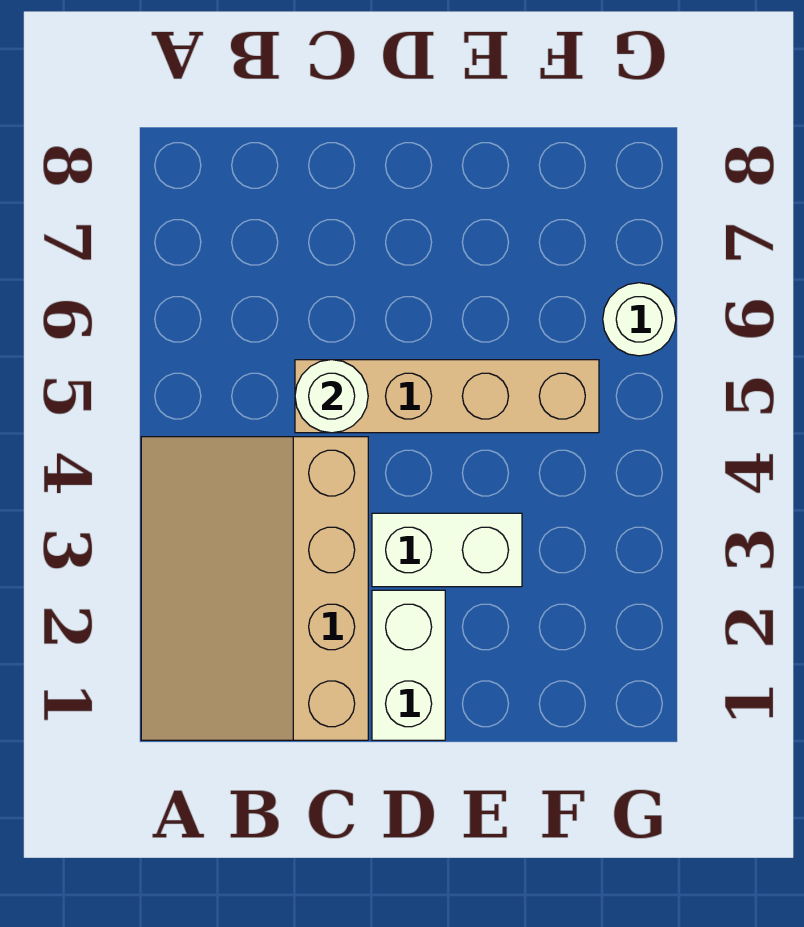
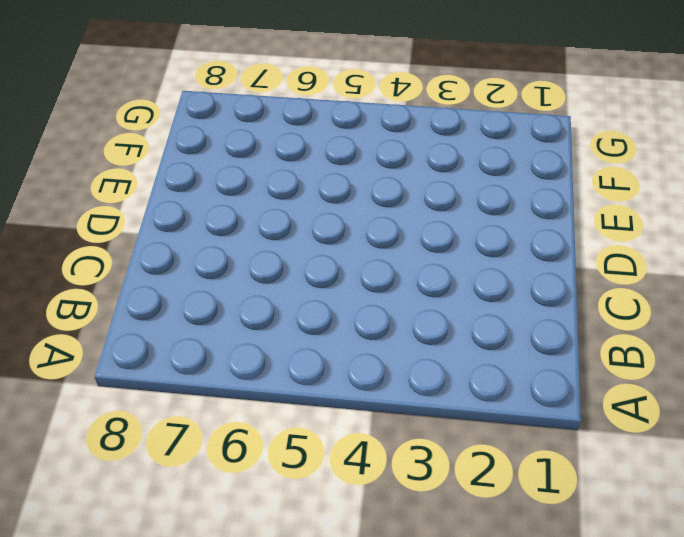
none -> tan 3x4 slope [141,437,368,740]
none -> tan 1x4 brick [295,360,599,433]

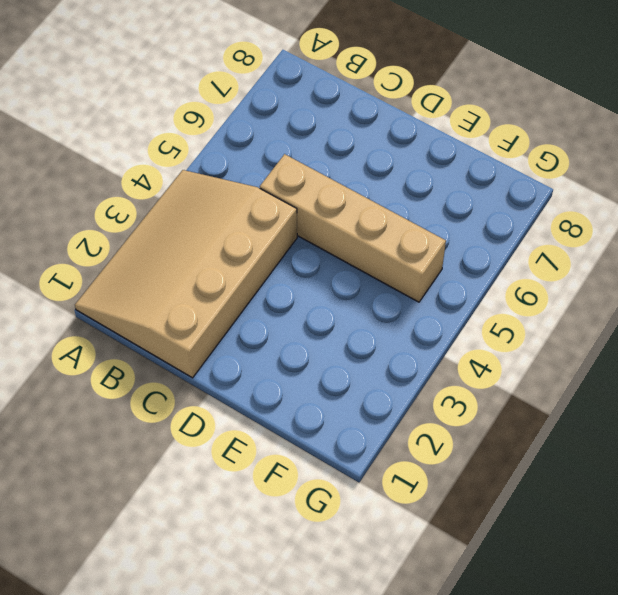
none -> white 1x2 brick [372,590,445,740]
none -> white 1x2 brick [372,513,522,587]

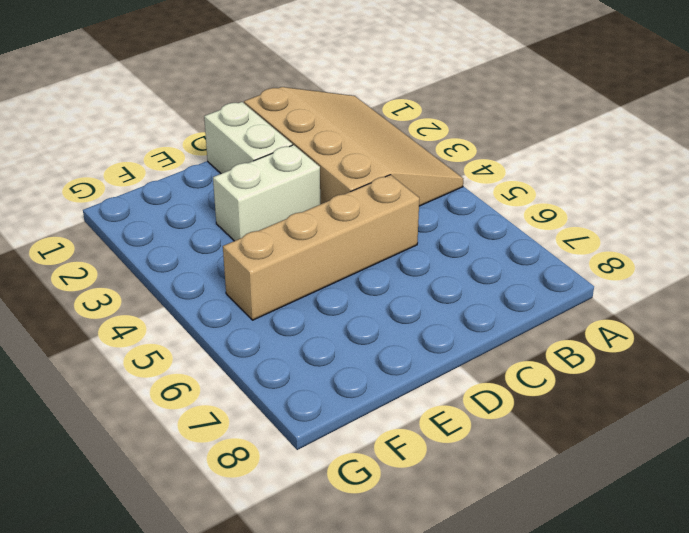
none -> white 1x1 round brick [603,283,676,356]
none -> white 1x1 round brick [295,360,368,433]

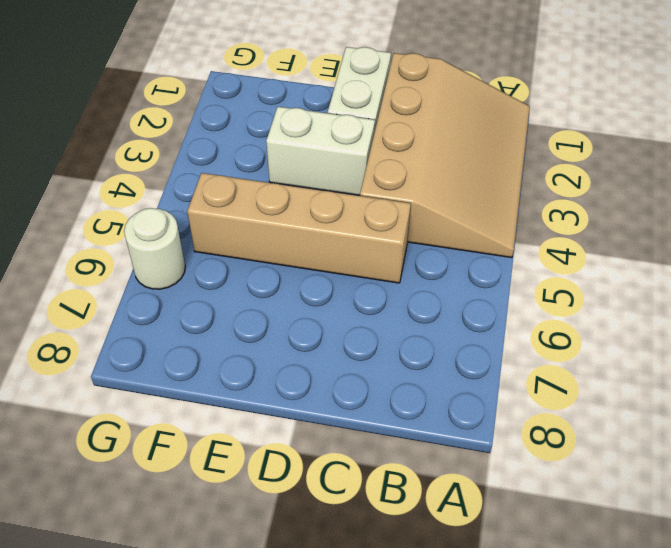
none -> white 1x1 round brick [295,360,368,433]

